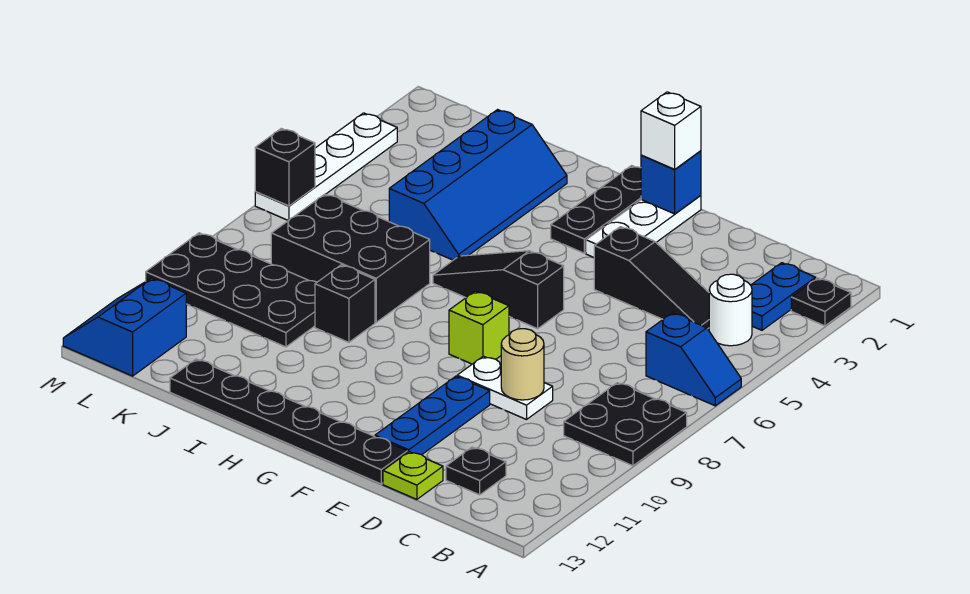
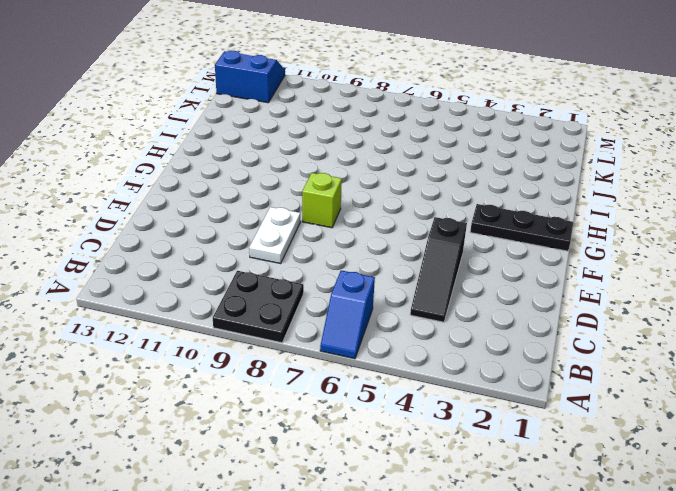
none -> black 1x1 plate [791,278,851,326]
none -> blue 1x2 plate [751,263,816,330]
none -> white 1x1 round brick [709,274,752,346]

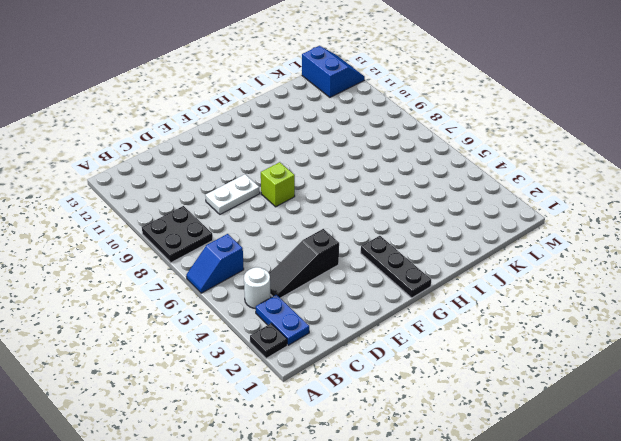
none -> black 1x1 plate [446,447,506,495]
none -> lime 1x1 plate [383,452,443,499]
none -> blue 1x3 plate [375,376,490,455]

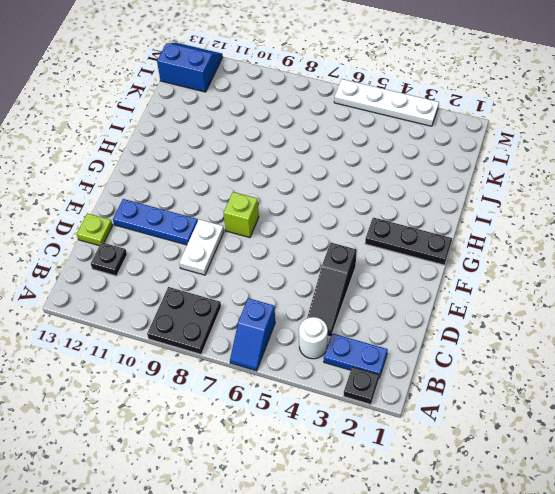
none -> black 1x6 plate [170,359,407,484]
none -> white 1x3 plate [586,195,701,258]
none -> black 1x3 slope [433,251,564,329]

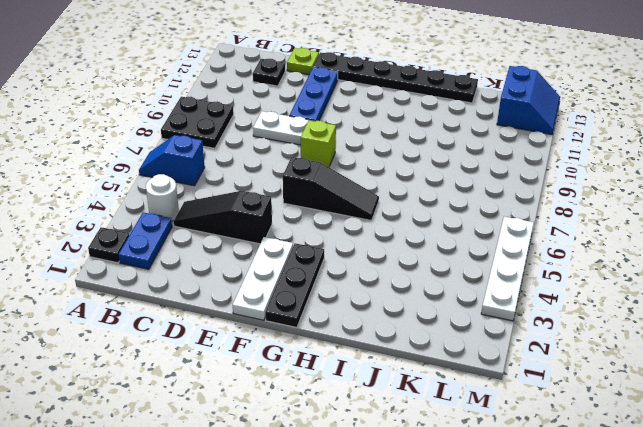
none -> blue 2x4 slope [389,110,567,260]
none -> black 2x3 brick [271,194,430,322]
none -> black 1x1 brick [315,265,375,342]

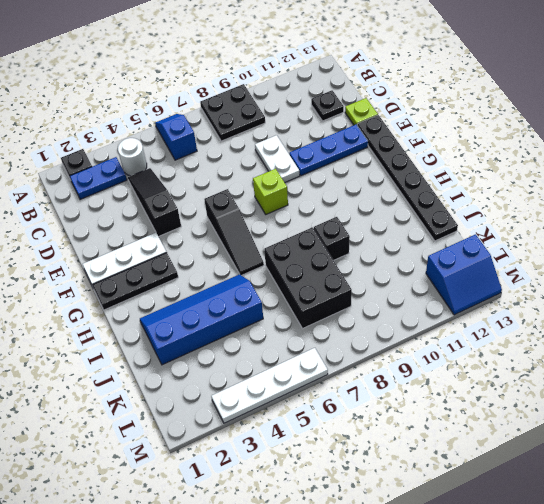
none -> black 2x4 plate [146,233,317,347]
none -> tan 1x1 round brick [501,329,544,400]
none -> blue 1x1 brick [641,151,701,214]

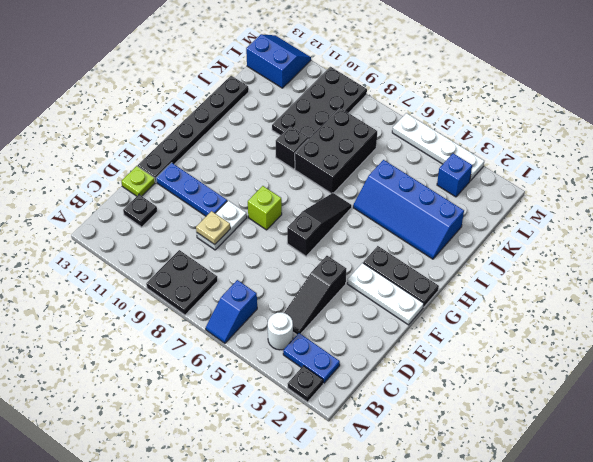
tan 1x1 plate [196,211,230,245] -> tan 1x1 round brick [501,329,544,400]
blue 1x1 brick [437,153,472,197] -> blue 1x1 brick moved to [641,151,701,214]
none -> black 1x1 brick [255,128,315,206]
none -> white 1x1 brick [641,92,701,169]

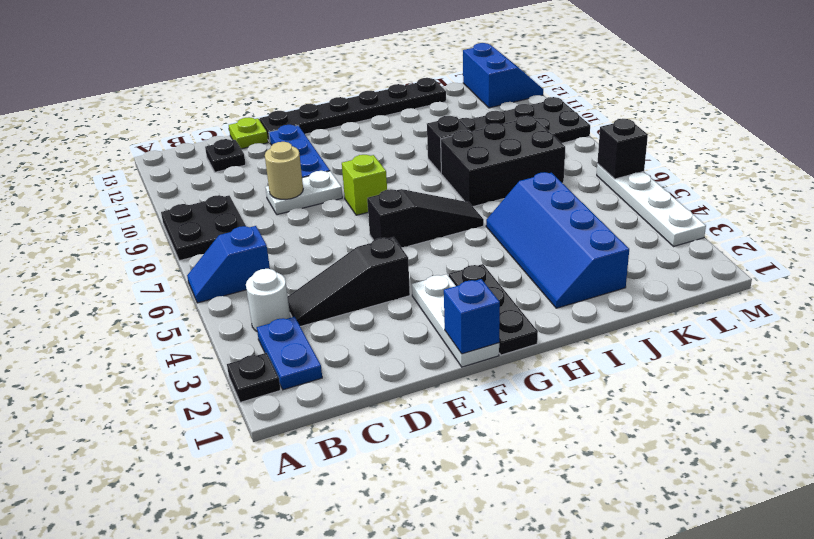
none -> white 1x1 brick [641,92,701,169]

